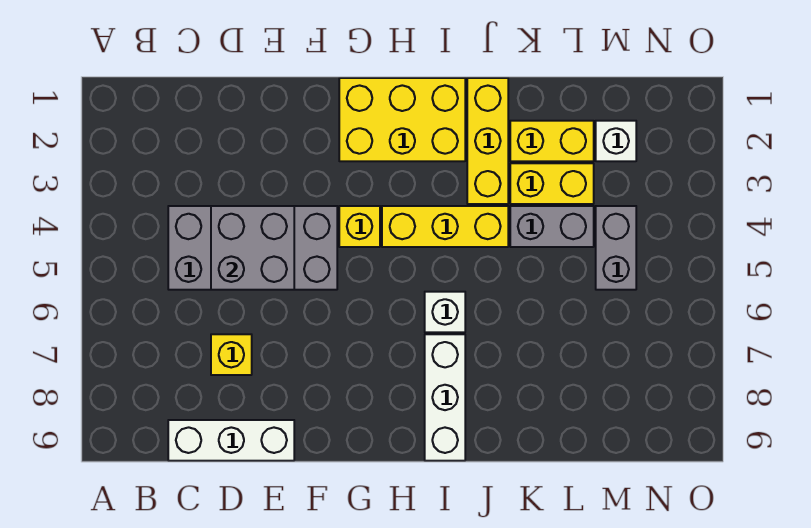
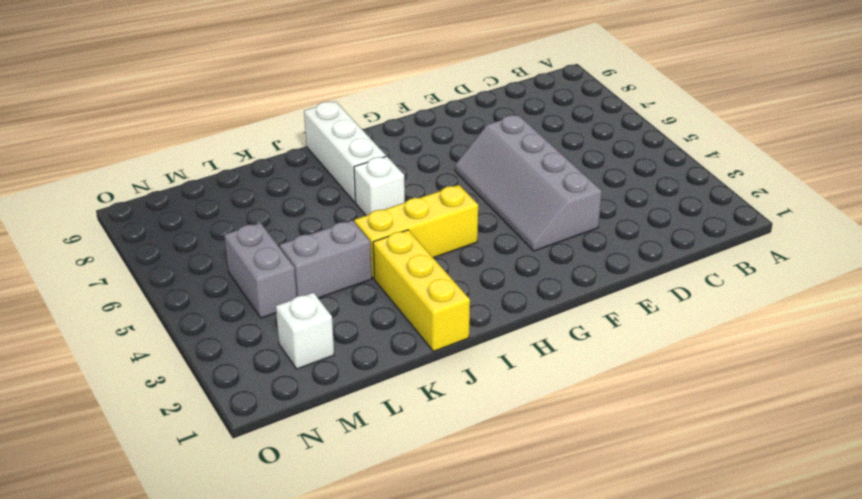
grey 2x4 slope [455,115,602,251] -> grey 2x4 brick [168,206,337,290]
none -> white 1x3 brick [168,420,294,461]
none -> yellow 1x1 brick [211,334,252,375]
none -> yellow 2x3 brick [339,78,465,161]

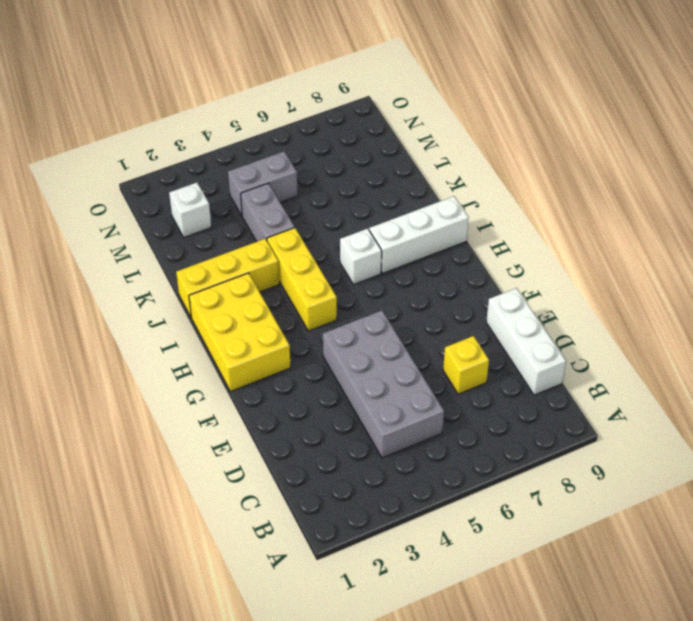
none -> yellow 1x1 brick [339,206,380,247]
none -> yellow 1x2 brick [510,121,594,161]
none -> yellow 1x2 brick [510,163,594,204]

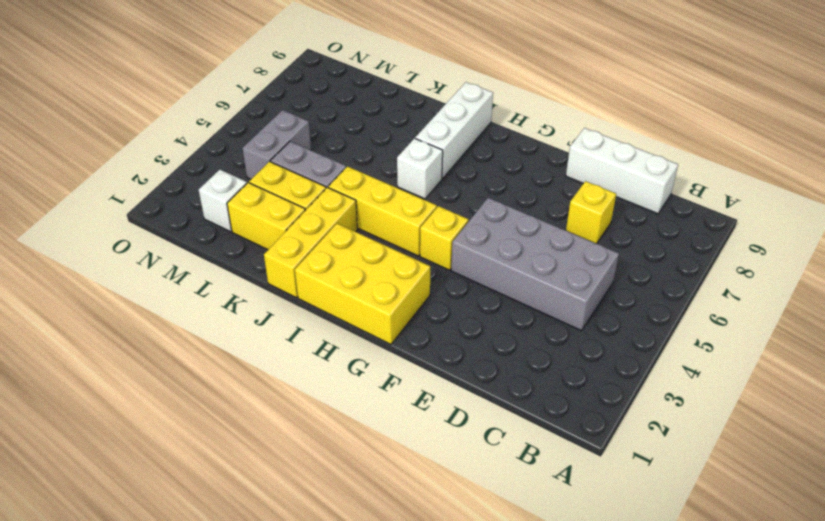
none -> grey 2x2 brick [211,206,294,290]

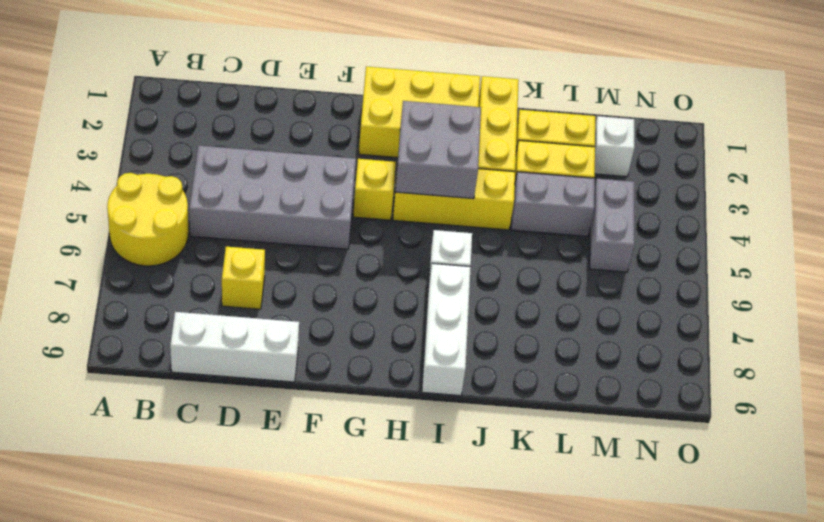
yellow 2x2 round brick [107,173,188,266] -> none
grey 2x2 brick [396,101,481,199] -> grey 2x2 brick moved to [211,206,294,290]

